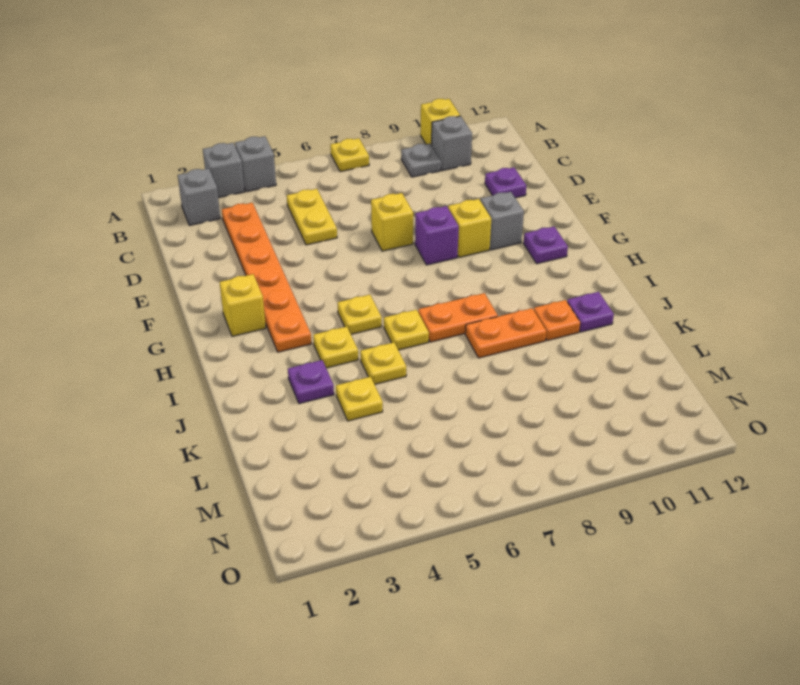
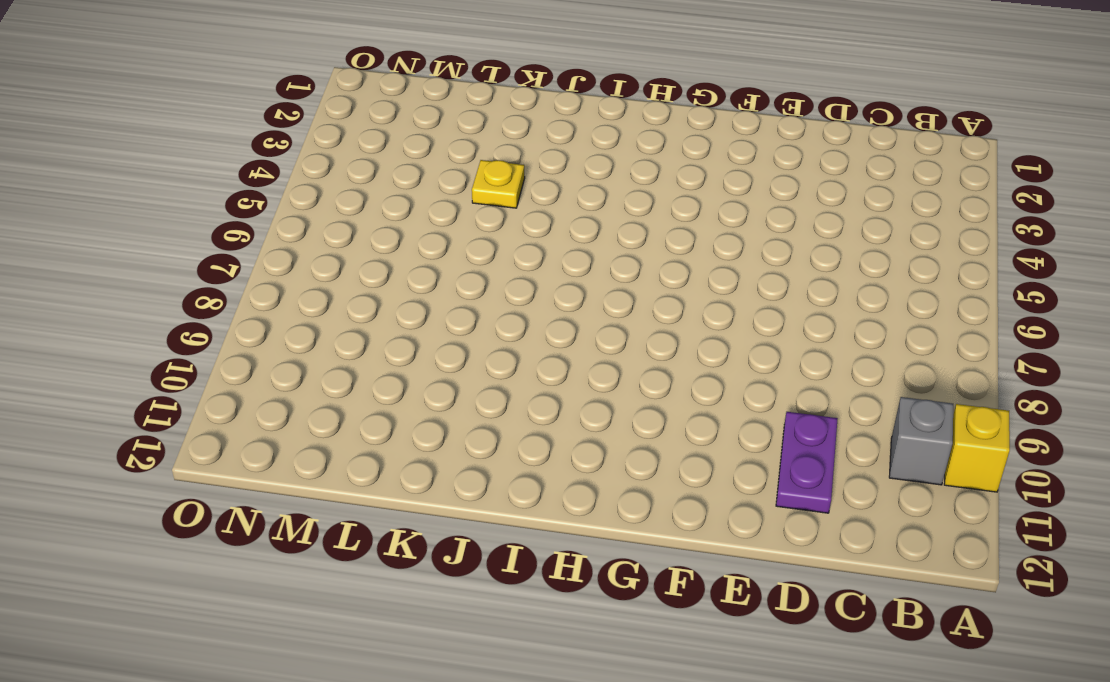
purple 1x2 plate [776,412,838,513] -> purple 1x1 plate [485,167,527,198]
none -> grey 1x1 brick [203,143,244,198]
none -> grey 1x1 brick [235,136,276,192]
none -> yellow 1x1 plate [330,138,369,172]

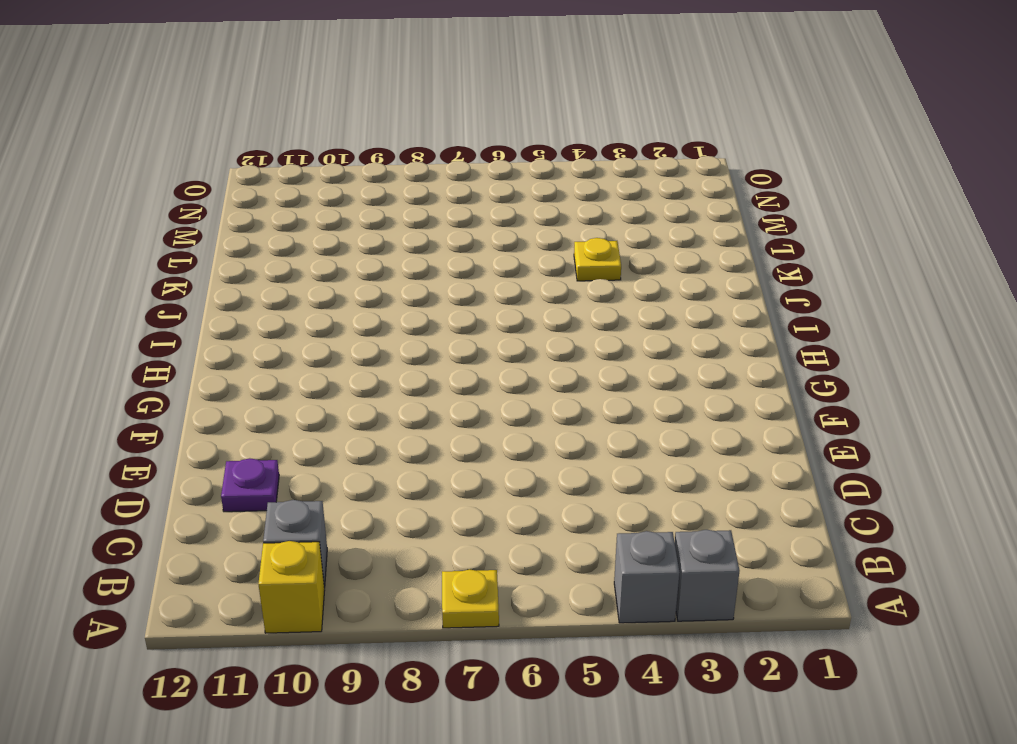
none -> grey 1x1 brick [178,168,221,225]
none -> grey 1x1 plate [401,144,441,177]
none -> orange 1x6 plate [222,203,312,352]

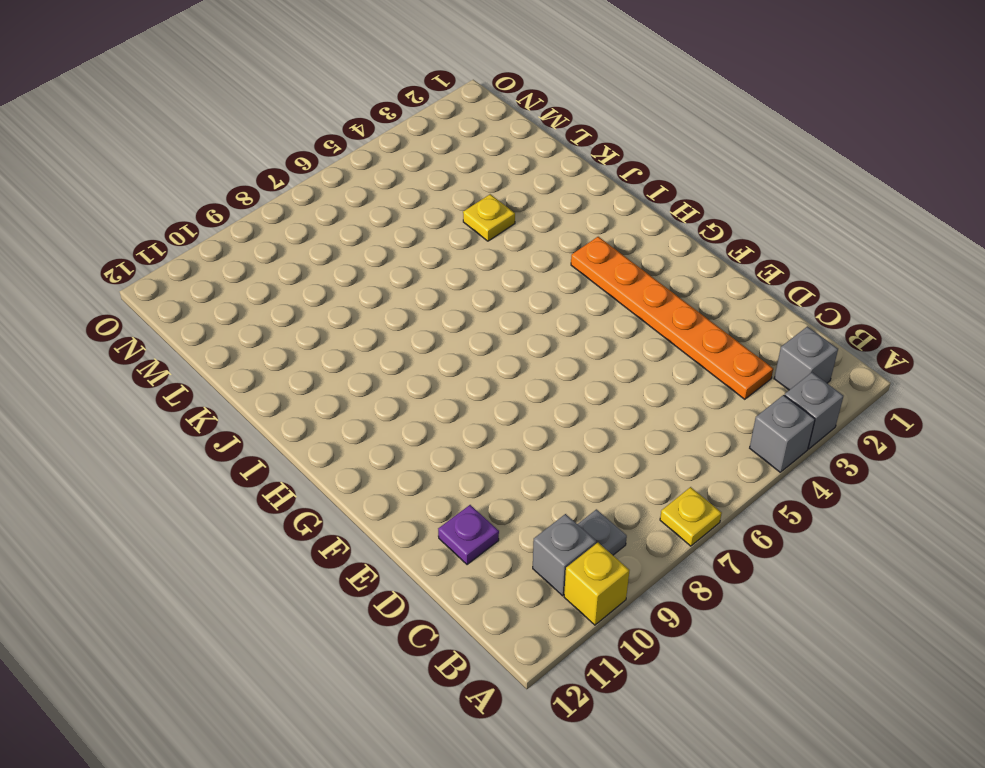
none -> yellow 1x2 plate [287,189,337,245]
none -> yellow 1x1 brick [371,193,413,251]
none -> purple 1x1 brick [415,206,459,265]

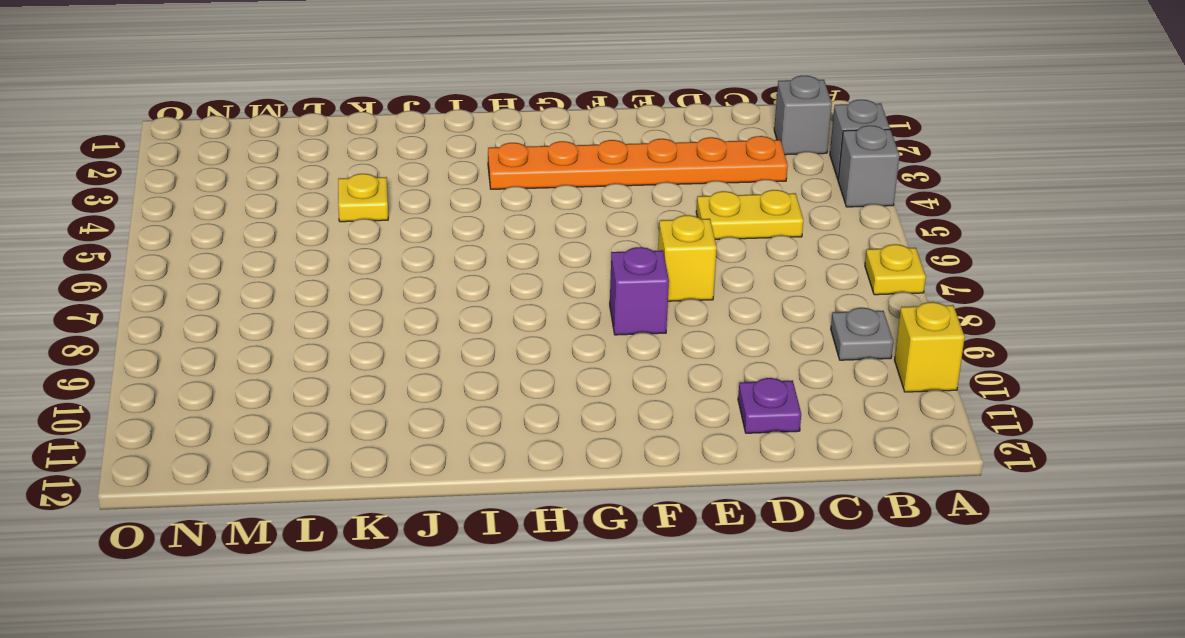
none -> grey 1x1 brick [432,116,472,171]
none -> yellow 1x1 brick [448,199,491,257]
none -> grey 1x1 brick [480,192,524,250]

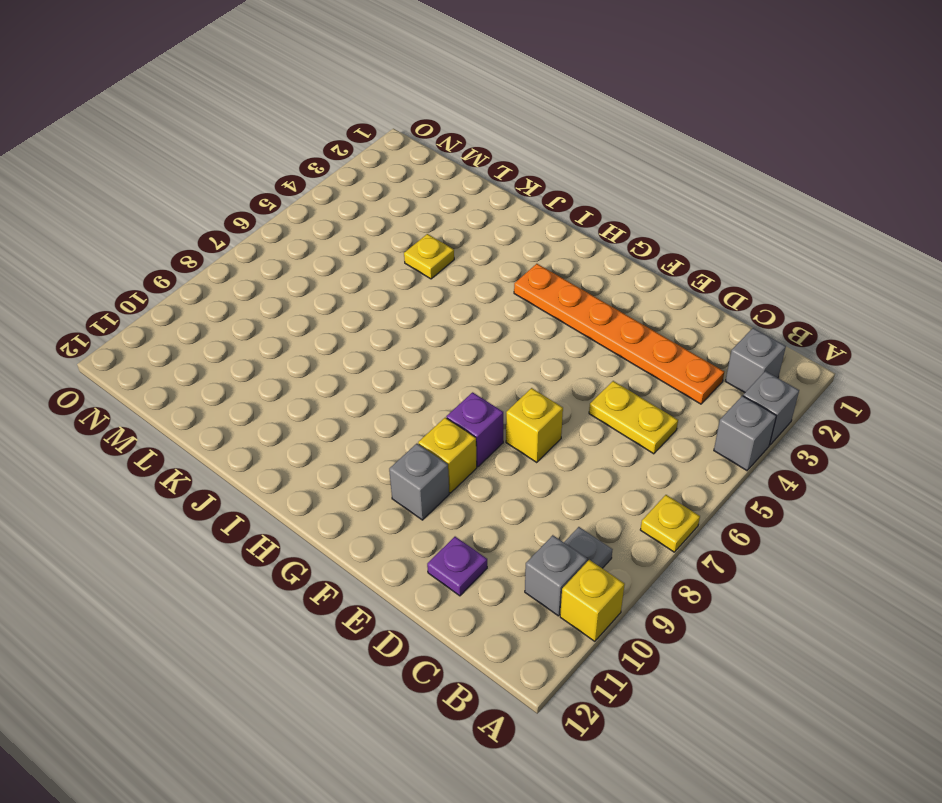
none -> yellow 1x1 brick [220,274,266,336]
none -> purple 1x1 plate [523,227,568,264]
none -> yellow 1x1 plate [337,295,382,334]

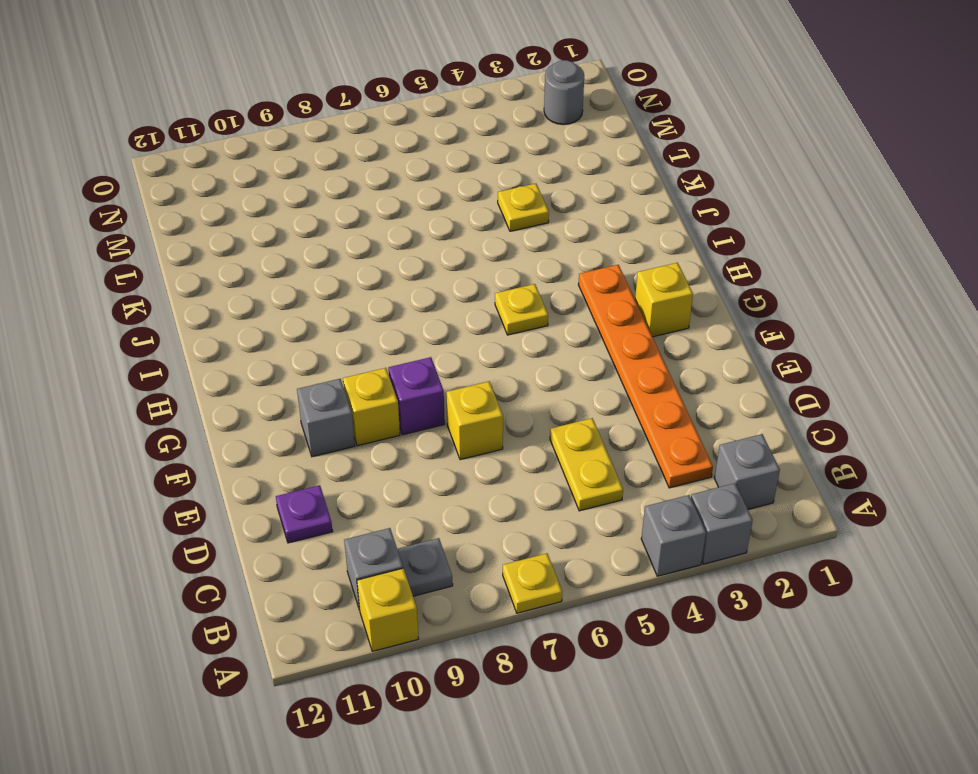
grey 1x1 round brick [544,60,584,125] -> none
none -> purple 1x1 plate [523,227,568,264]
none -> yellow 1x1 plate [313,326,358,368]
none -> yellow 1x1 plate [384,310,429,350]

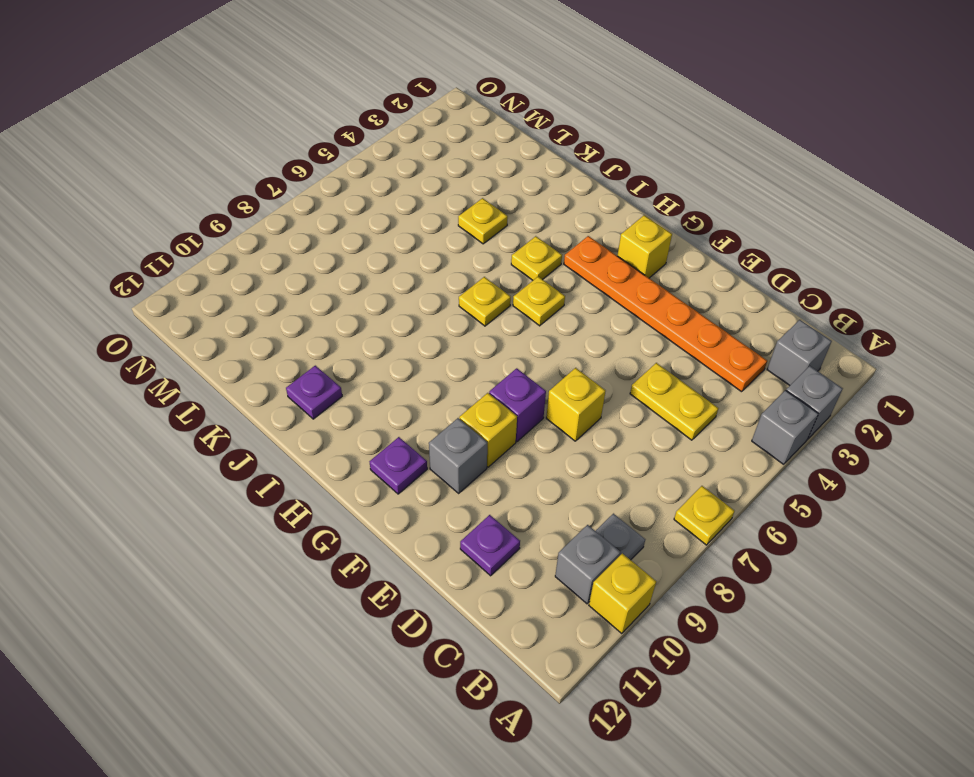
none -> orange 1x2 plate [418,293,498,342]
none -> purple 1x1 plate [288,360,334,404]
none -> yellow 1x1 plate [360,342,406,384]

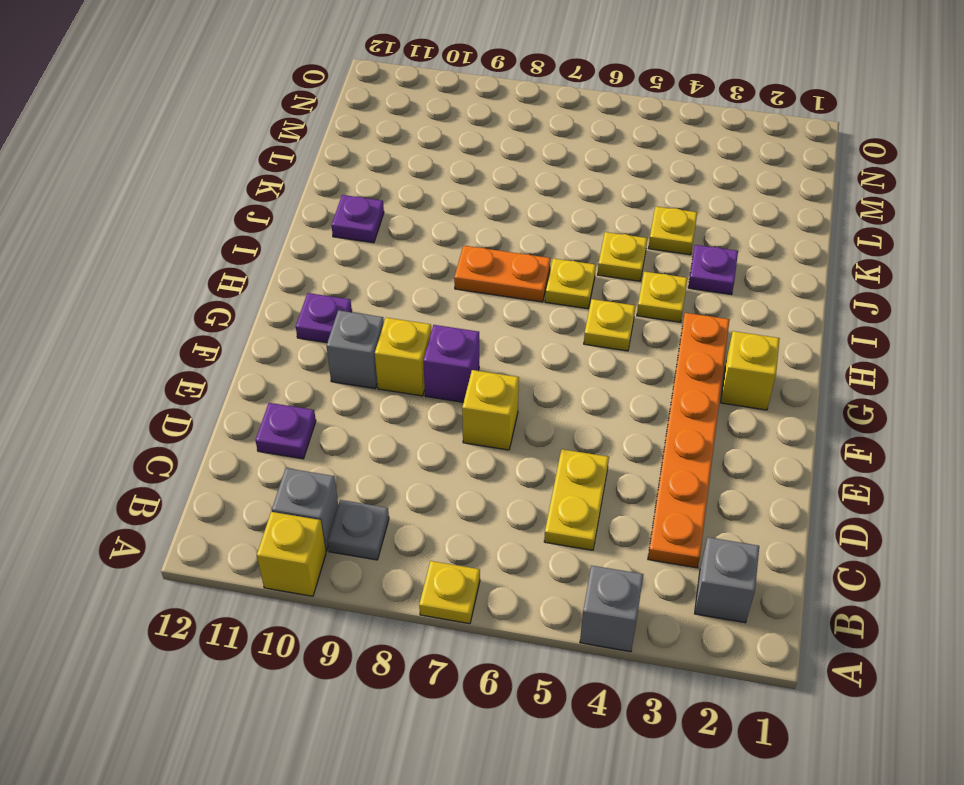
none -> grey 1x1 brick [203,143,244,198]
none -> orange 1x2 plate [465,308,546,358]
none -> orange 1x1 plate [534,300,580,341]

